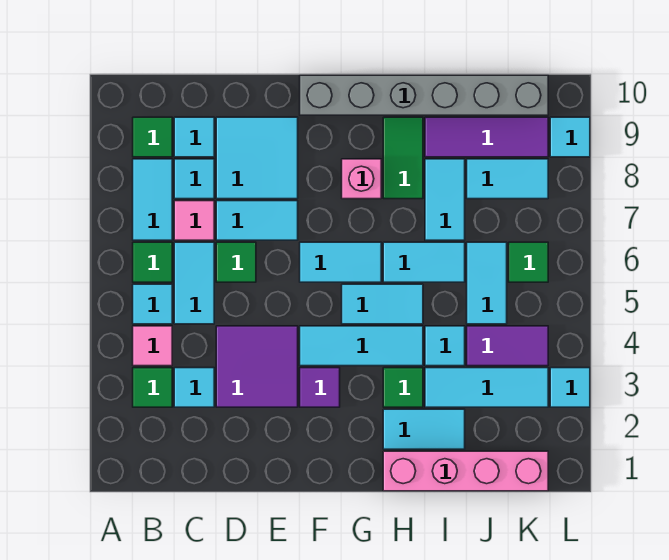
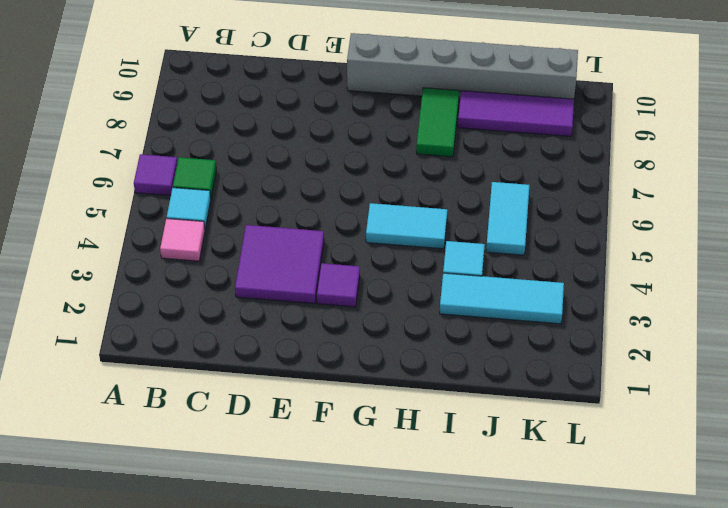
purple 1x1 tile [134,154,177,196] -> none
none -> green 1x1 tile [133,368,172,407]
none -> cyan 1x2 tile [133,159,172,240]
none -> green 1x1 tile [133,117,172,157]
none -> cyan 1x1 tile [174,368,214,407]

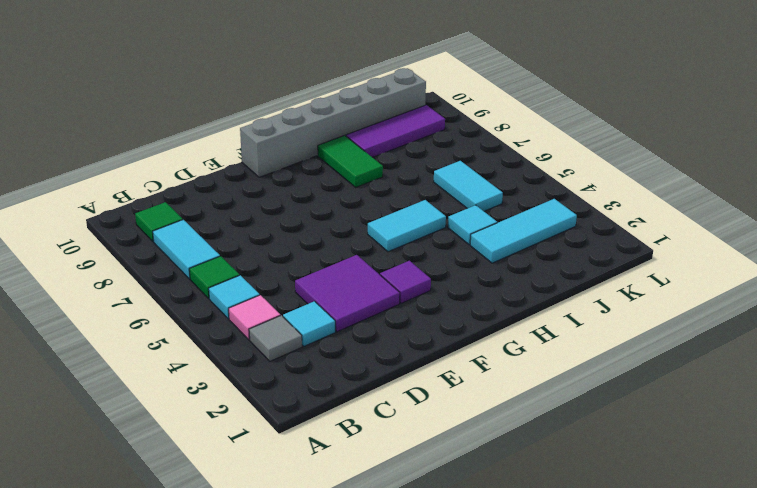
grey 1x1 tile [249,315,302,361] -> green 1x1 tile [133,368,172,407]
none -> cyan 1x2 tile [174,242,214,324]
none -> pink 1x1 tile [174,201,214,240]
none -> cyan 1x1 tile [174,159,214,199]
none -> cyan 1x1 tile [174,117,214,157]

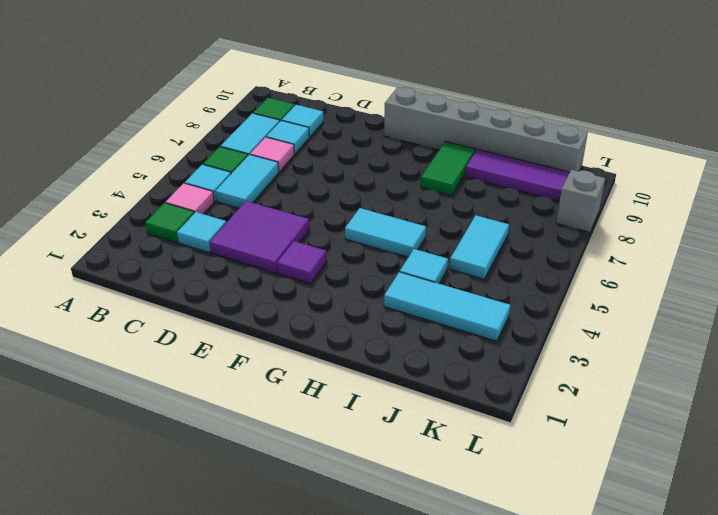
grey 1x1 brick [556,170,605,232] -> none
none -> green 1x1 tile [216,242,256,282]
none -> cyan 1x2 tile [216,201,298,240]
none -> cyan 2x2 tile [216,117,298,199]
none -> cyan 1x3 tile [300,326,423,366]

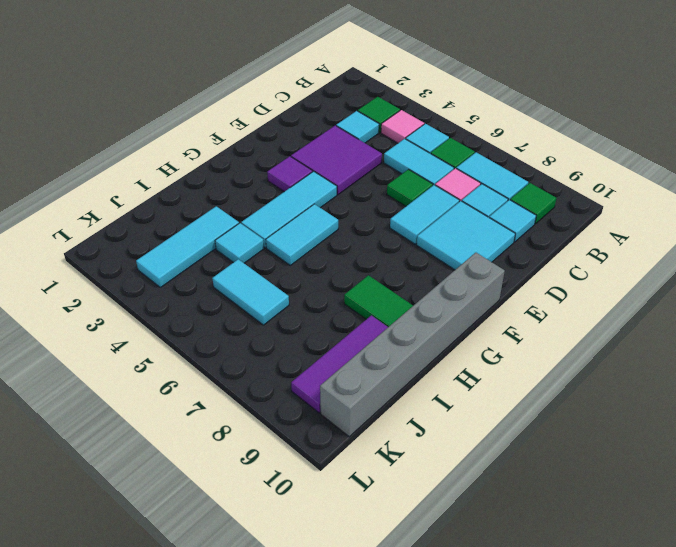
none -> cyan 1x2 tile [300,242,381,282]
none -> pink 1x1 brick [342,159,381,199]
none -> pink 1x4 brick [383,451,548,491]
none -> cyan 1x2 tile [383,409,465,449]

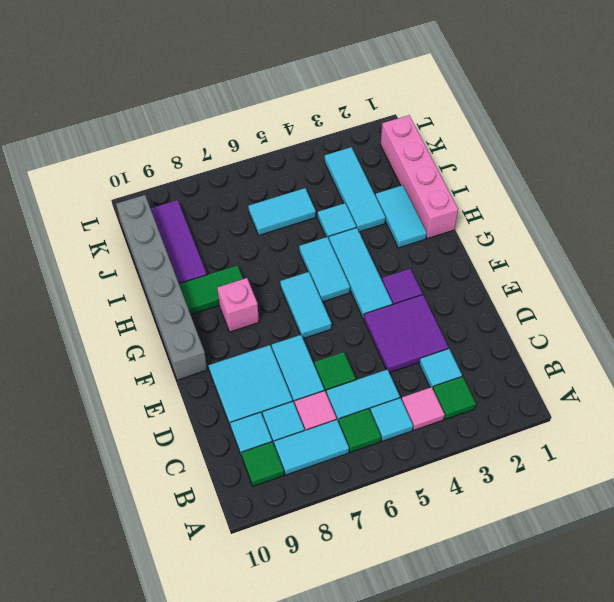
none -> green 1x1 tile [383,368,423,407]
none -> cyan 1x2 tile [383,242,465,282]
none -> cyan 1x2 tile [425,159,465,240]
none -> purple 1x2 tile [467,326,548,366]

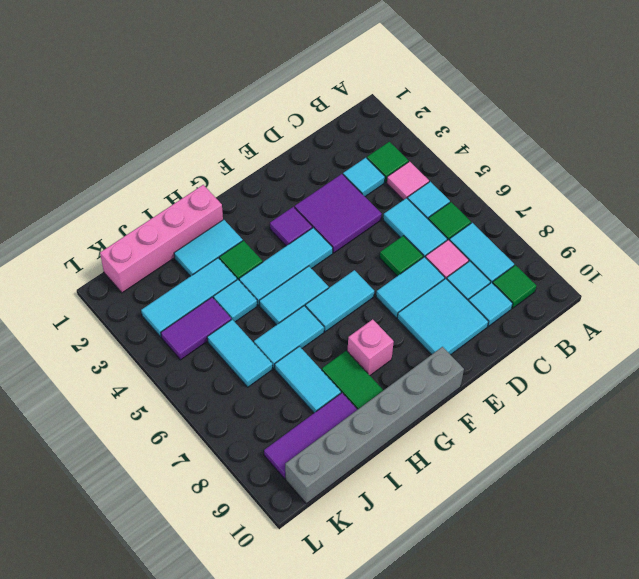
none -> cyan 1x2 tile [467,159,548,199]
none -> green 1x1 tile [509,242,548,282]
none -> cyan 1x1 tile [550,368,590,407]
none -> cyan 1x1 tile [550,117,590,157]

